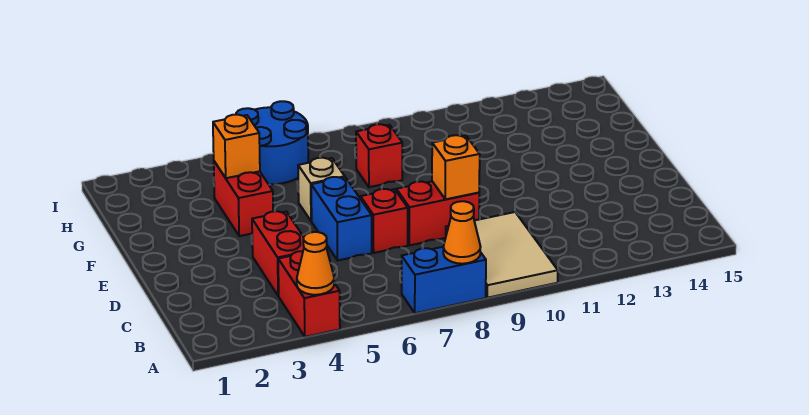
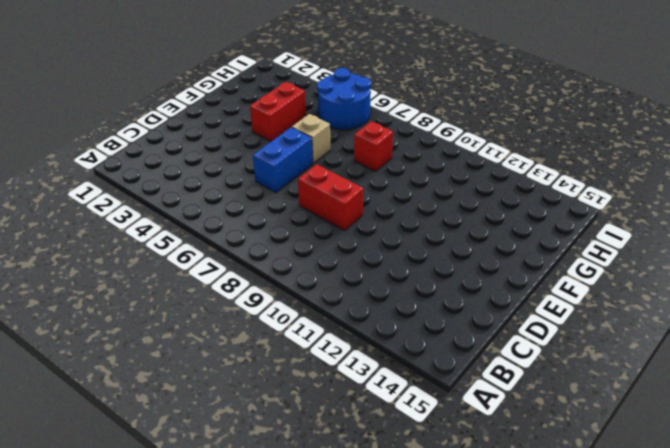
none -> red 1x2 brick [278,251,340,337]
none -> blue 1x2 brick [402,247,486,313]
none -> tan 2x3 tile [446,212,558,298]

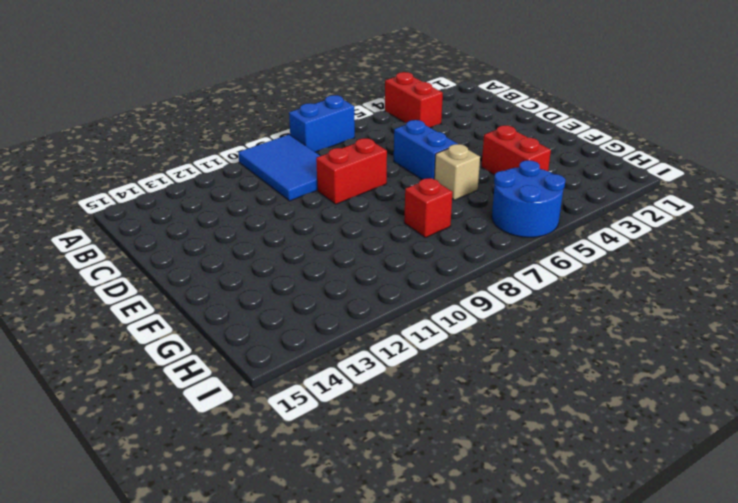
blue 2x3 tile [238,135,320,201] -> tan 2x3 tile [446,212,558,298]
none -> red 1x2 brick [252,211,304,296]
none -> red 1x1 brick [360,189,408,253]
none -> orange 1x1 cone [297,232,334,295]

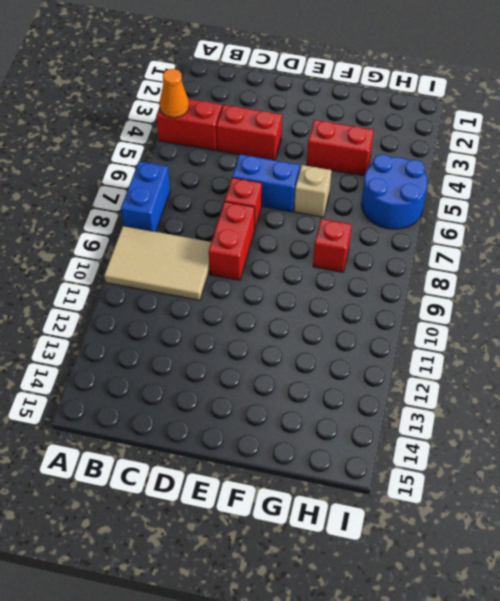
none -> orange 1x1 cone [443,201,480,264]
none -> orange 1x1 brick [432,135,480,199]
none -> orange 1x1 brick [213,115,260,178]

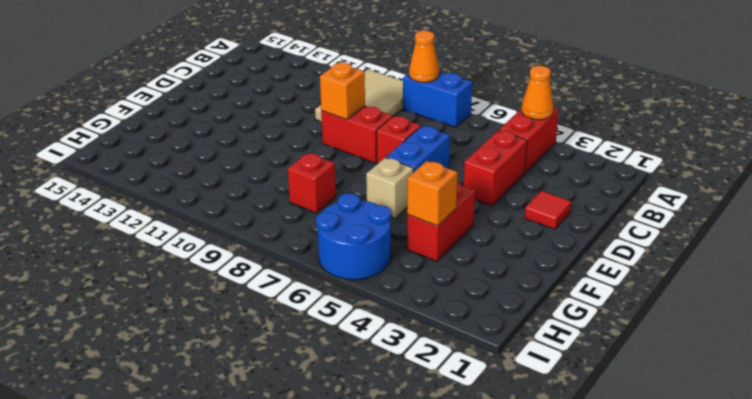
red 1x1 tile [525,191,571,229] -> none

